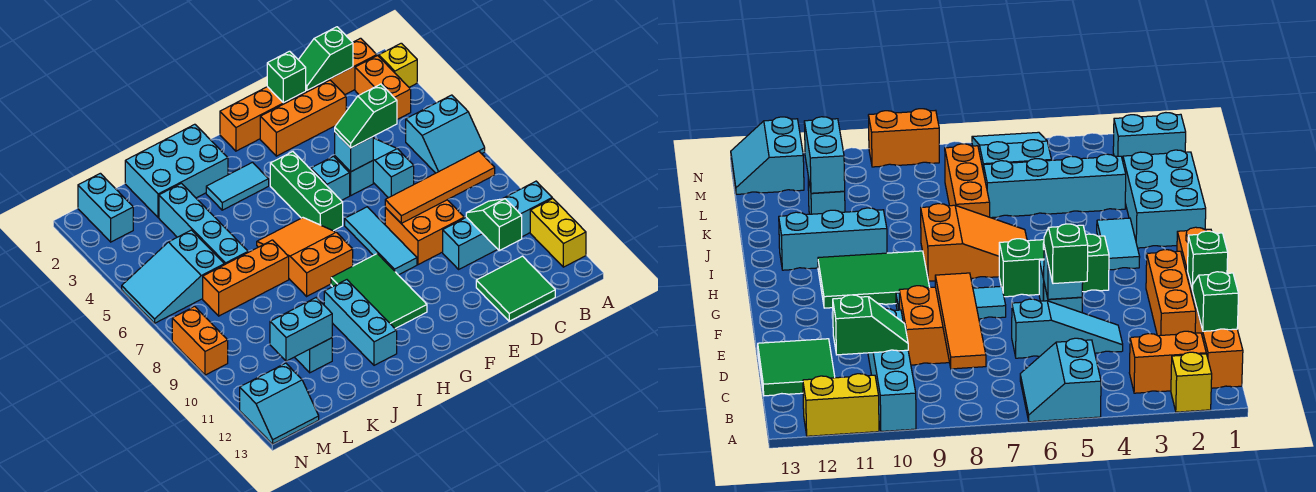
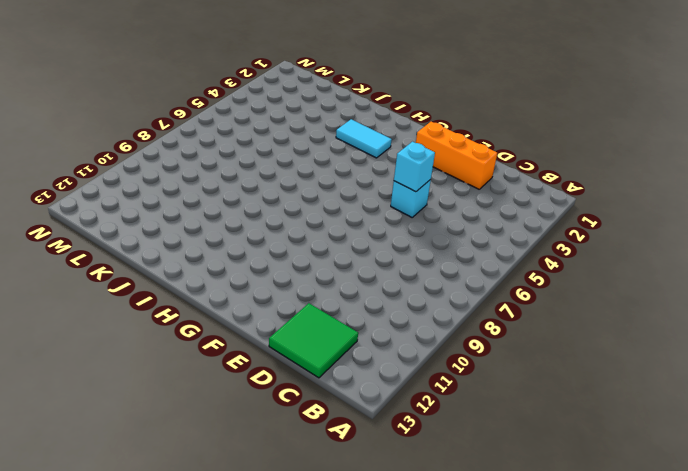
none -> yellow 1x1 brick [379,43,417,87]
none -> cyan 2x2 slope [406,95,485,173]
none -> cyan 1x4 brick [443,181,552,269]
none -> yellow 1x2 brick [530,198,586,267]

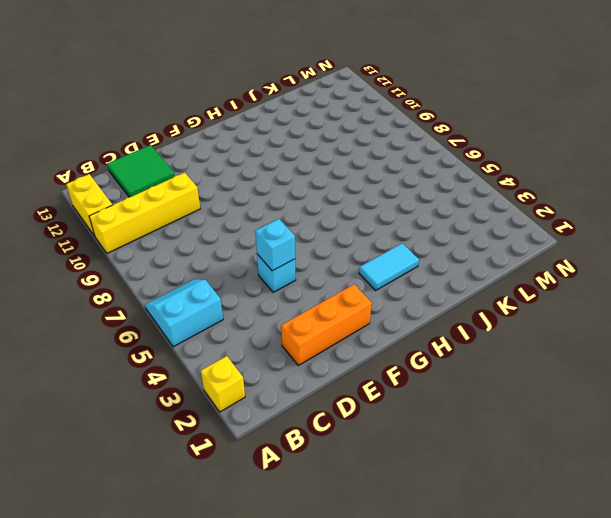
yellow 1x4 brick [89,173,200,253] -> cyan 1x4 brick [443,181,552,269]
none -> orange 1x6 brick [220,38,377,151]
none -> orange 1x2 brick [355,56,411,119]
none -> cyan 1x3 slope [373,138,414,198]
none -> orange 2x2 brick [385,200,464,265]

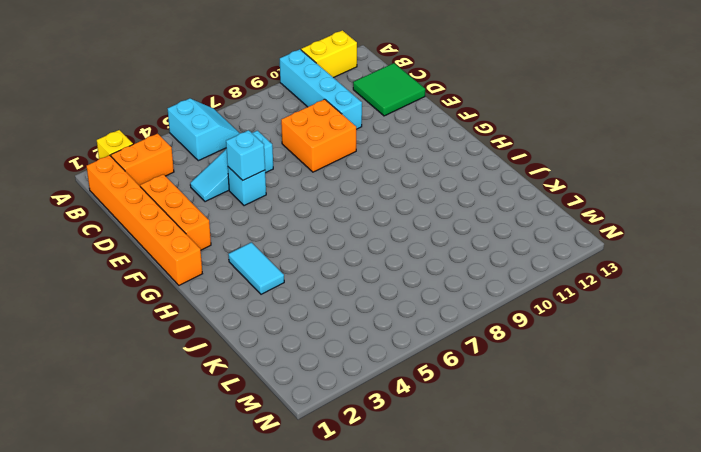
none -> cyan 1x1 brick [311,156,350,201]
none -> cyan 1x3 tile [345,207,417,275]
none -> green 1x3 brick [270,152,343,231]
none -> green 2x3 tile [331,254,427,329]

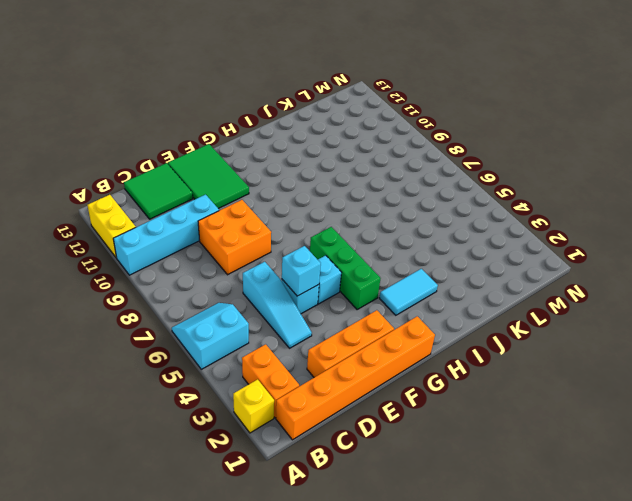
green 2x3 tile [168,144,249,209] -> green 2x3 tile moved to [331,254,427,329]
none -> cyan 1x3 tile [345,207,417,275]
none -> orange 2x3 slope [257,218,353,296]
none -> cyan 2x3 brick [125,124,228,218]
none -> cyan 1x3 brick [324,280,397,365]

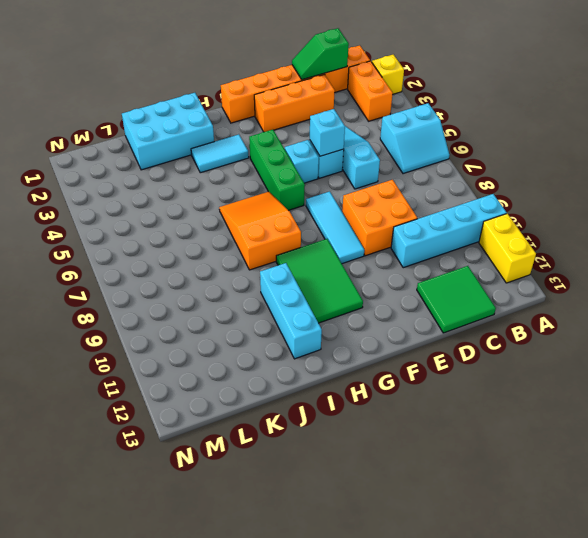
none -> orange 1x3 brick [203,240,289,316]
none -> cyan 1x4 brick [159,183,248,265]
none -> cyan 1x1 brick [295,338,332,373]
none -> cyan 2x3 slope [122,230,224,323]

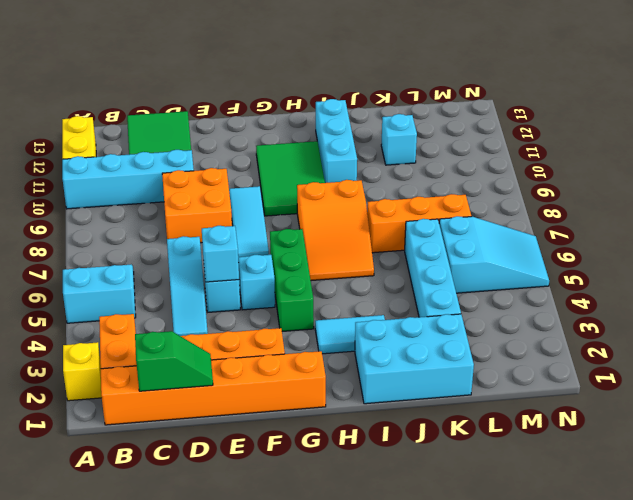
none -> cyan 1x2 brick [78,173,133,242]
none -> cyan 2x2 slope [240,363,319,444]
none -> orange 1x2 brick [172,306,228,375]
none -> orange 1x4 tile [385,151,495,224]

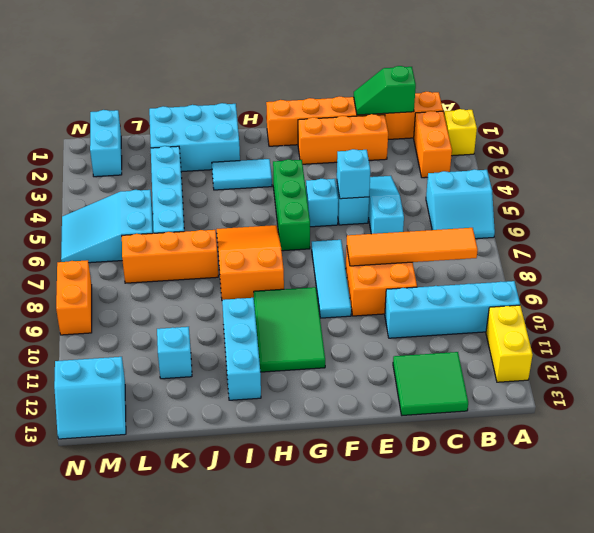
none -> green 1x2 slope [466,199,522,251]
none -> green 1x1 brick [267,51,306,103]
none -> cyan 1x2 brick [270,298,332,361]
none -> green 1x2 slope [335,84,397,148]

